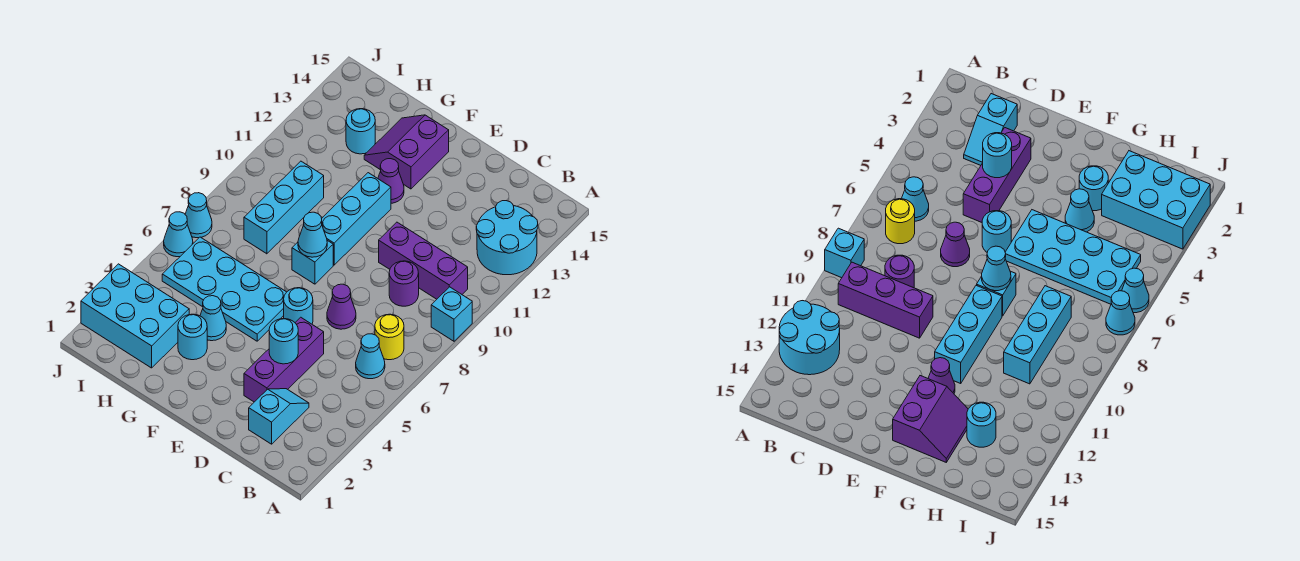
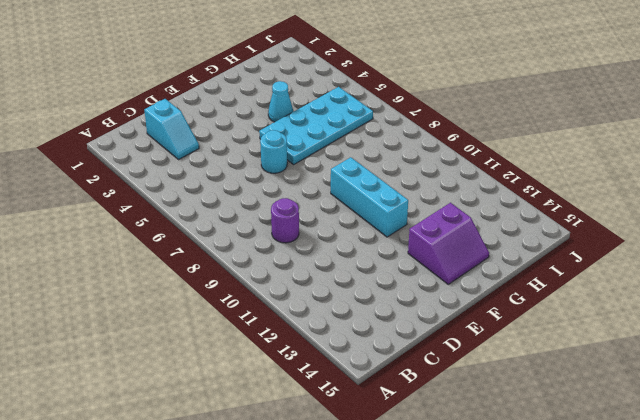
purple 2x2 slope [408,203,489,284] -> purple 2x2 slope turned to [364,115,449,189]
none -> cyan 1x1 brick [431,287,472,341]
none -> cyan 2x2 round brick [476,201,538,275]
none -> cyan 1x1 cone [356,334,385,379]

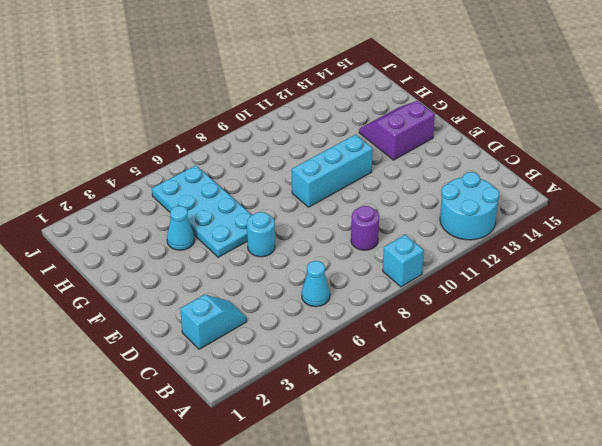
none -> yellow 1x1 round brick [375,314,404,360]
none -> purple 1x3 brick [379,222,468,299]
none -> purple 1x3 brick [244,317,324,402]

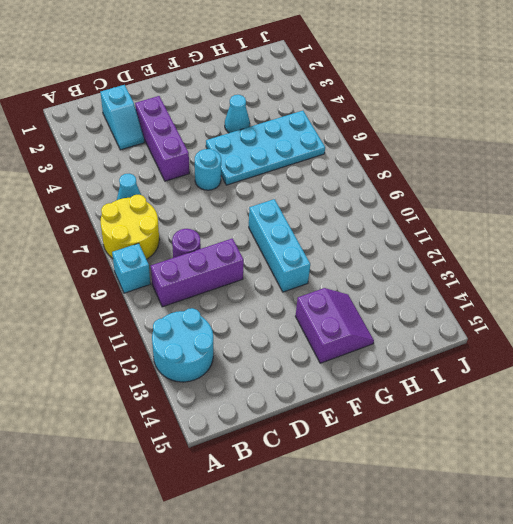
yellow 2x2 round brick [100,195,159,259] -> yellow 1x1 round brick [375,314,404,360]
none -> purple 1x1 cone [327,284,356,329]
none -> cyan 1x1 brick [292,240,333,284]
none -> purple 1x1 cone [378,159,404,203]

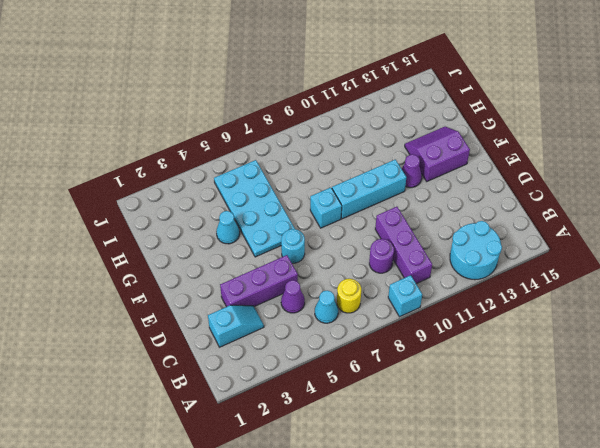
purple 1x1 cone [281,280,305,313] -> purple 1x1 cone moved to [327,284,356,329]
none -> cyan 1x1 round brick [178,314,207,360]
none -> cyan 2x3 brick [81,264,189,368]
none -> cyan 1x3 brick [244,161,324,254]

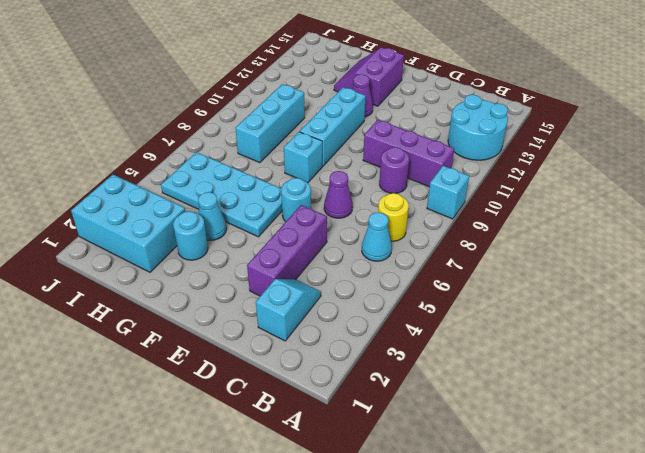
none -> cyan 1x1 round brick [346,109,375,154]
none -> cyan 1x1 cone [164,212,193,257]
none -> cyan 1x1 cone [185,193,212,238]

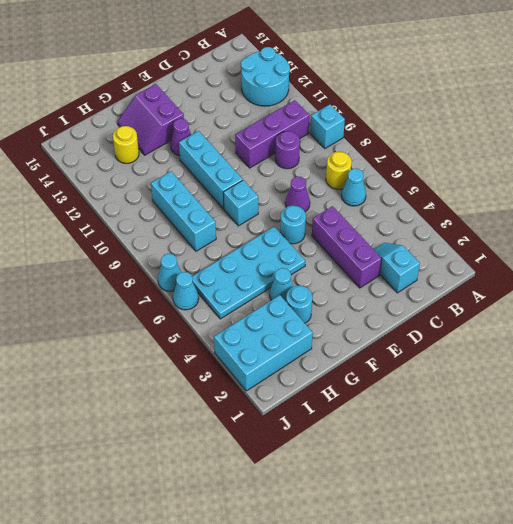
yellow 1x1 round brick [113,126,139,164] -> cyan 1x1 round brick [346,109,375,154]
none -> cyan 1x1 round brick [269,319,298,364]
none -> cyan 1x1 cone [298,212,327,257]

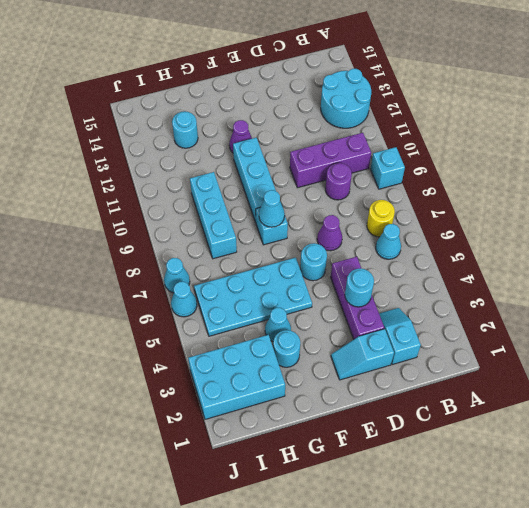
cyan 1x2 slope [331,329,394,380] -> none
none -> purple 2x2 slope [364,115,449,189]

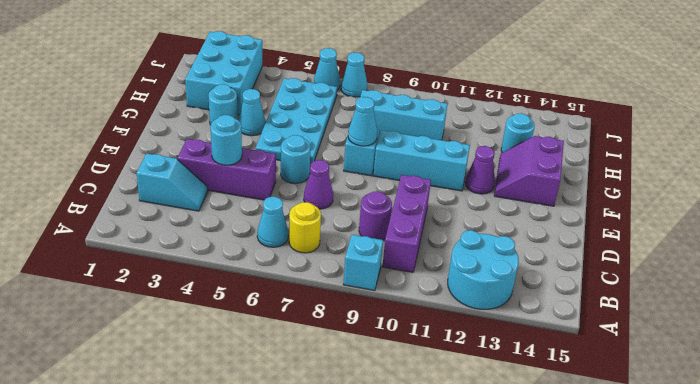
purple 2x2 slope [494,136,564,206] -> purple 2x2 slope turned to [364,115,449,189]

